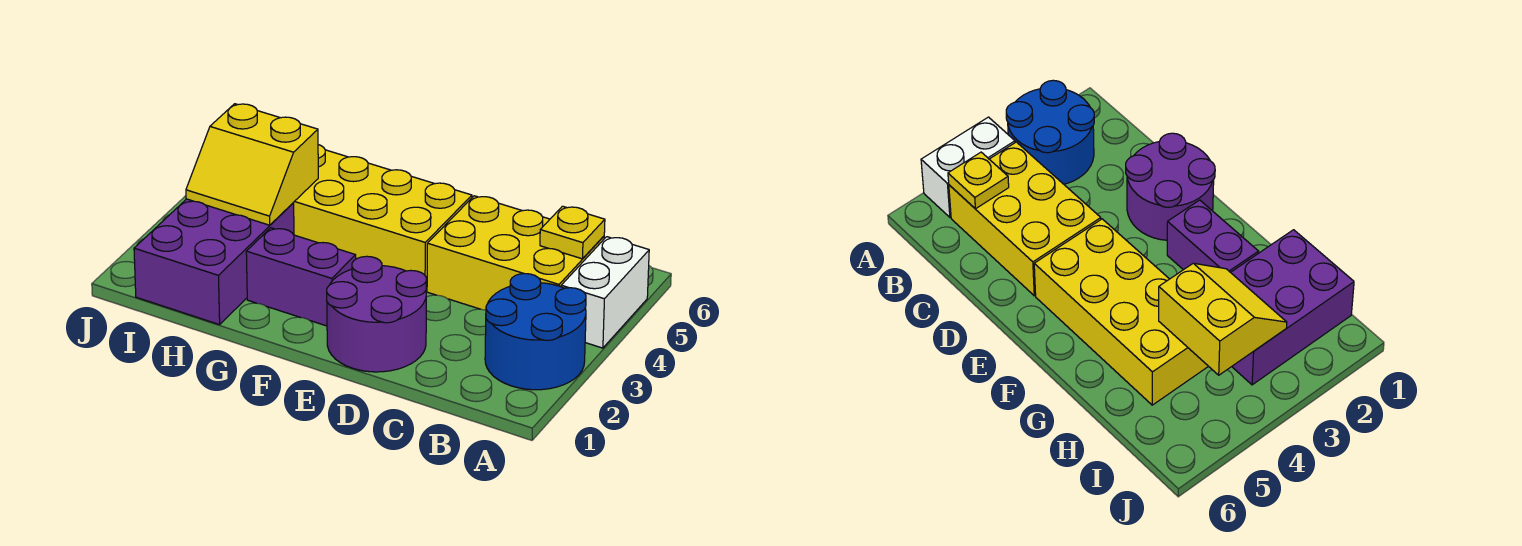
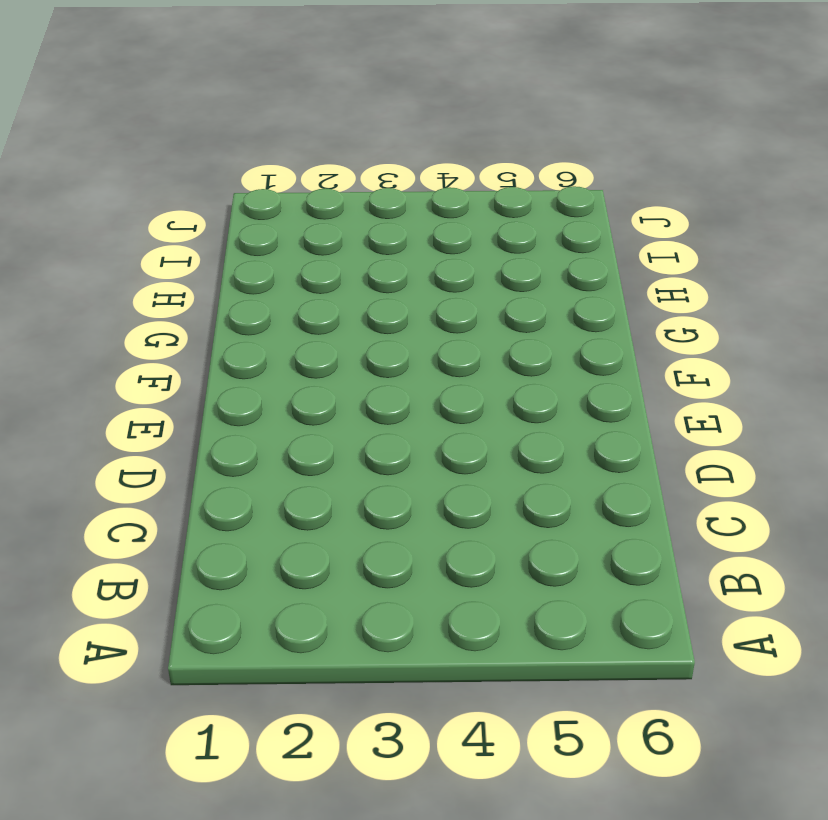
none -> blue 2x2 round brick [485,274,586,390]
none -> white 1x2 brick [561,237,649,348]

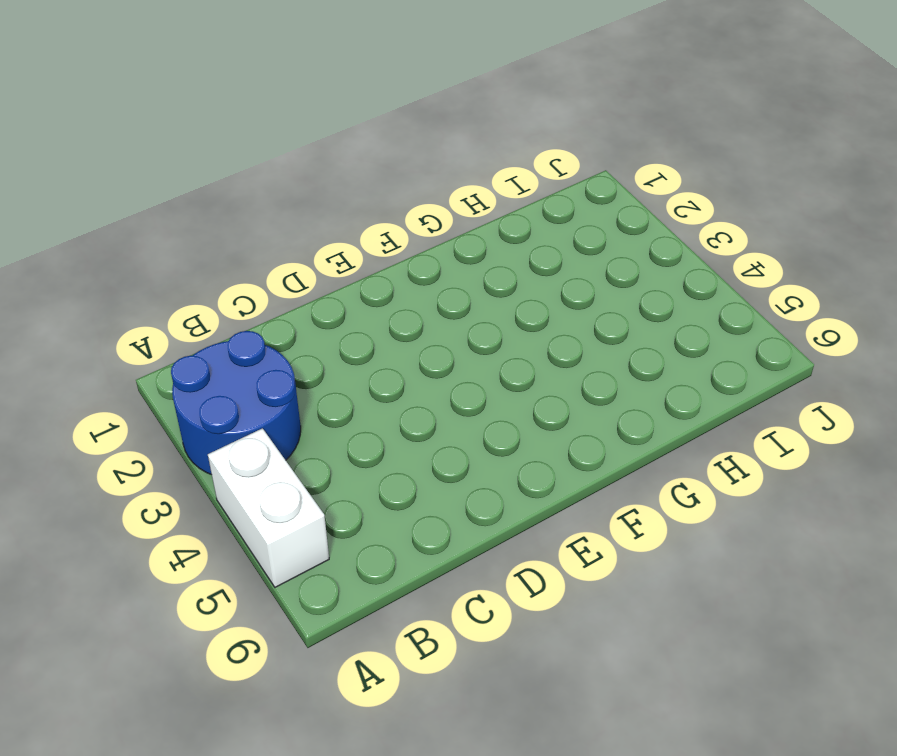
none -> yellow 2x3 brick [427,196,604,310]
none -> purple 2x2 round brick [327,256,426,372]

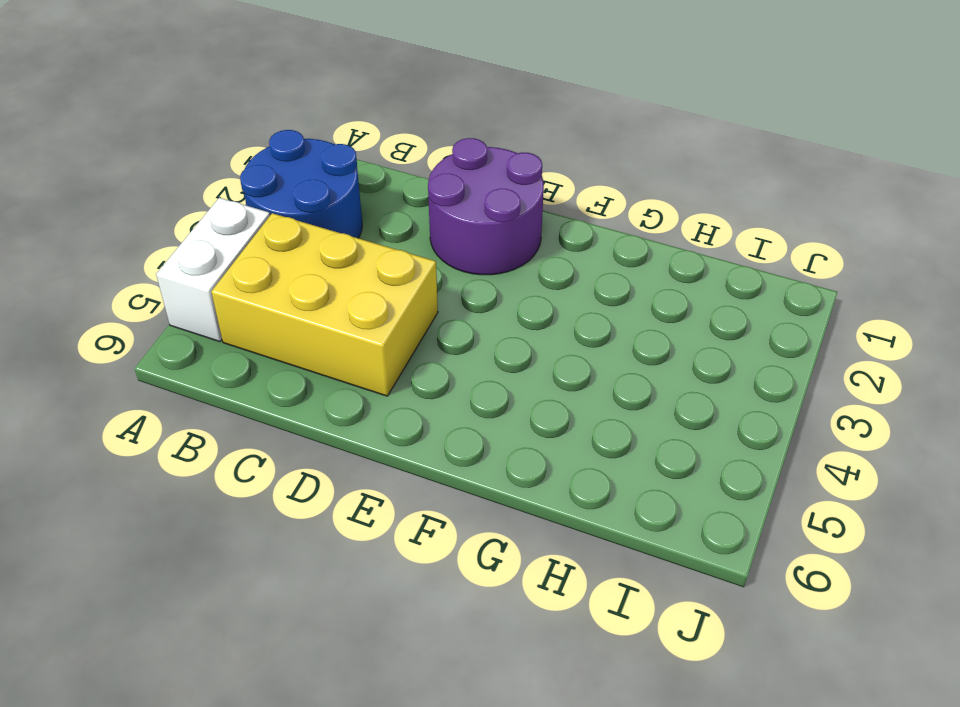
none -> yellow 2x4 brick [293,145,472,290]
none -> purple 1x2 brick [246,228,356,326]

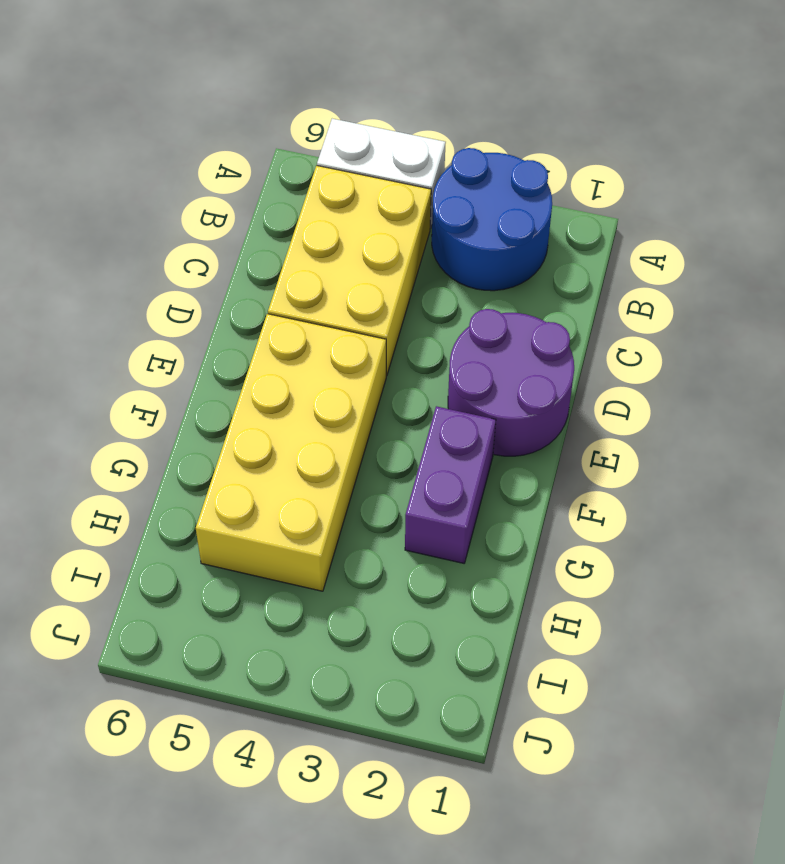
none -> purple 2x3 brick [134,199,294,325]
none -> yellow 1x1 plate [540,206,605,259]

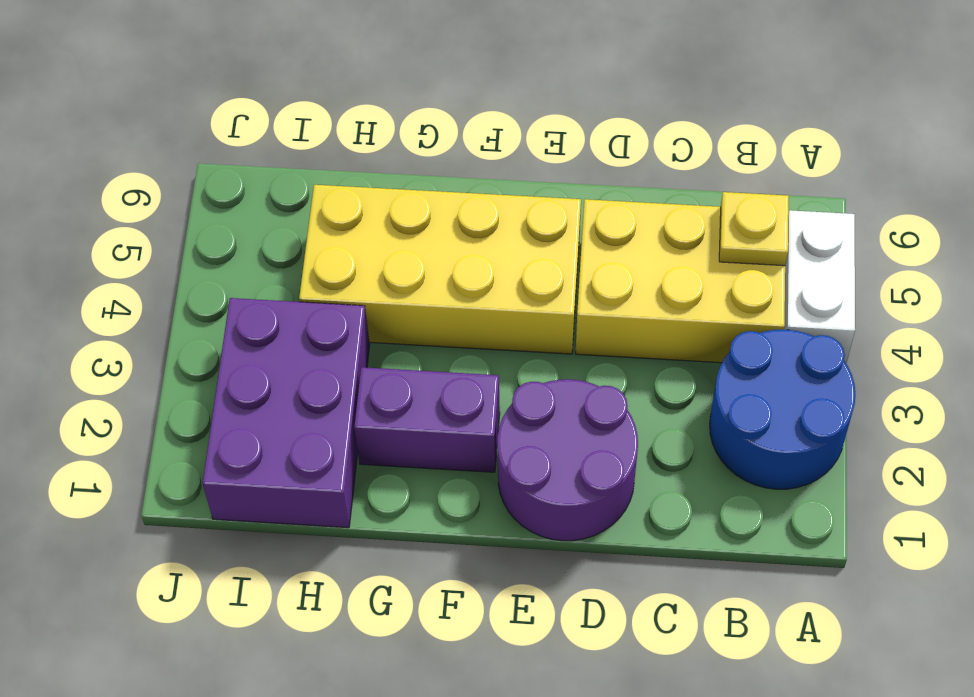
none -> yellow 2x2 slope [186,104,318,225]

